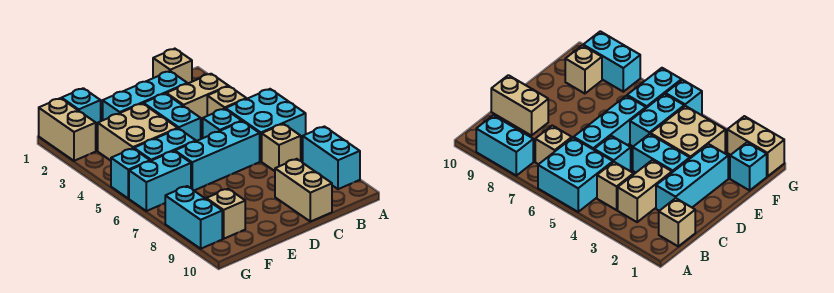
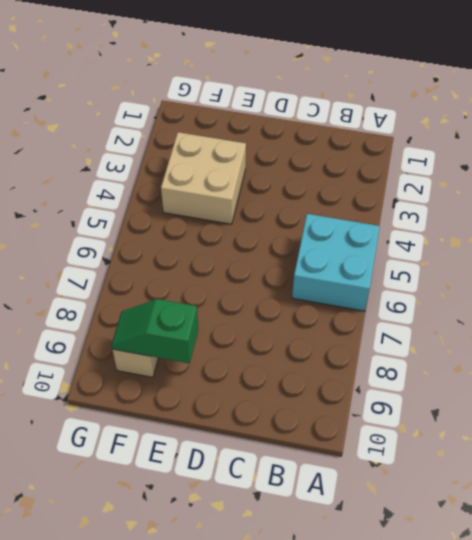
green 1x2 slope [111,299,198,363] -> none
none -> cyan 1x2 brick [303,127,360,189]
none -> tan 1x1 brick [153,49,192,84]
none -> tan 1x2 brick [166,74,228,126]

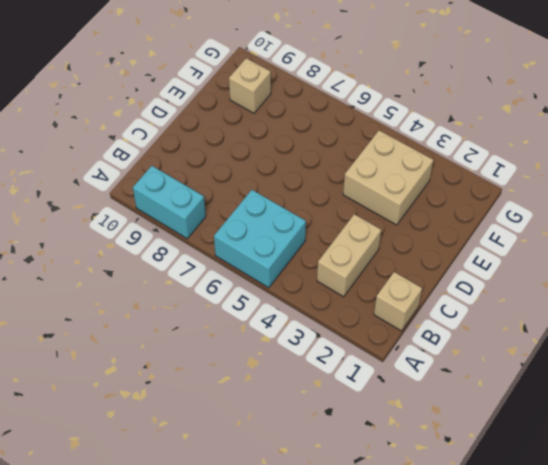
none -> tan 1x1 brick [207,86,246,116]
none -> tan 1x1 brick [262,124,301,171]
none -> cyan 1x3 brick [103,71,187,120]

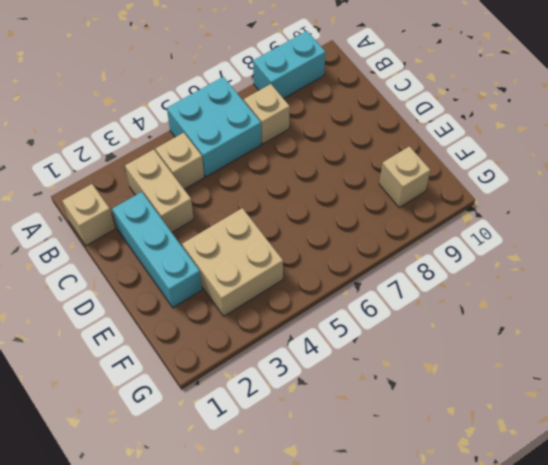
none -> cyan 1x1 brick [203,109,242,138]
none -> cyan 1x3 brick [175,121,260,190]
none -> tan 1x2 brick [275,159,332,222]

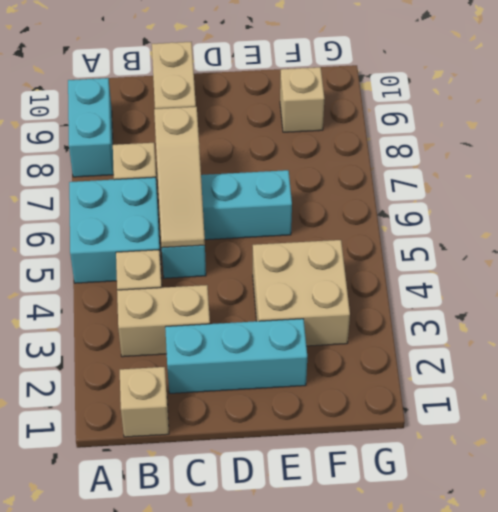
tan 1x3 slope [154,107,205,248] -> none
none -> cyan 1x2 brick [144,94,201,141]
none -> cyan 1x2 brick [134,129,196,161]
none -> cyan 1x1 brick [62,88,101,131]

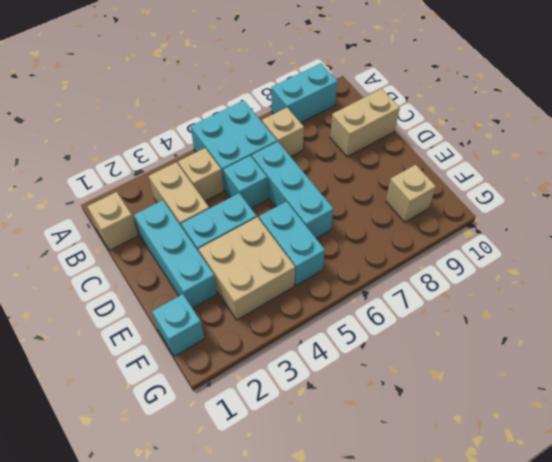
none -> cyan 1x2 brick [129,151,191,211]
none -> tan 1x2 brick [39,98,96,161]
none -> cyan 1x1 brick [111,148,150,198]

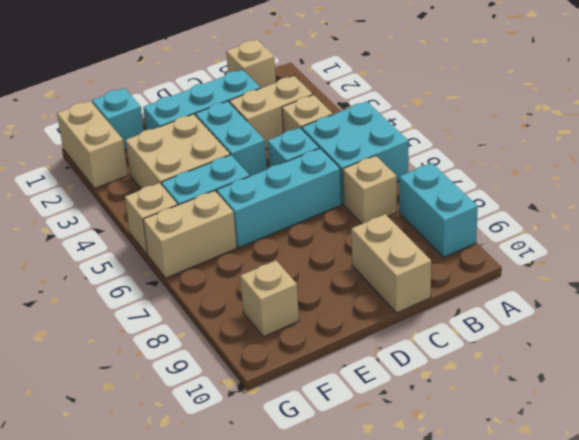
tan 1x2 brick [143,191,237,278] -> cyan 1x2 brick [129,151,191,211]
tan 1x1 brick [125,183,177,255] -> cyan 1x1 brick [111,148,150,198]
none -> cyan 1x2 brick [165,186,222,249]

